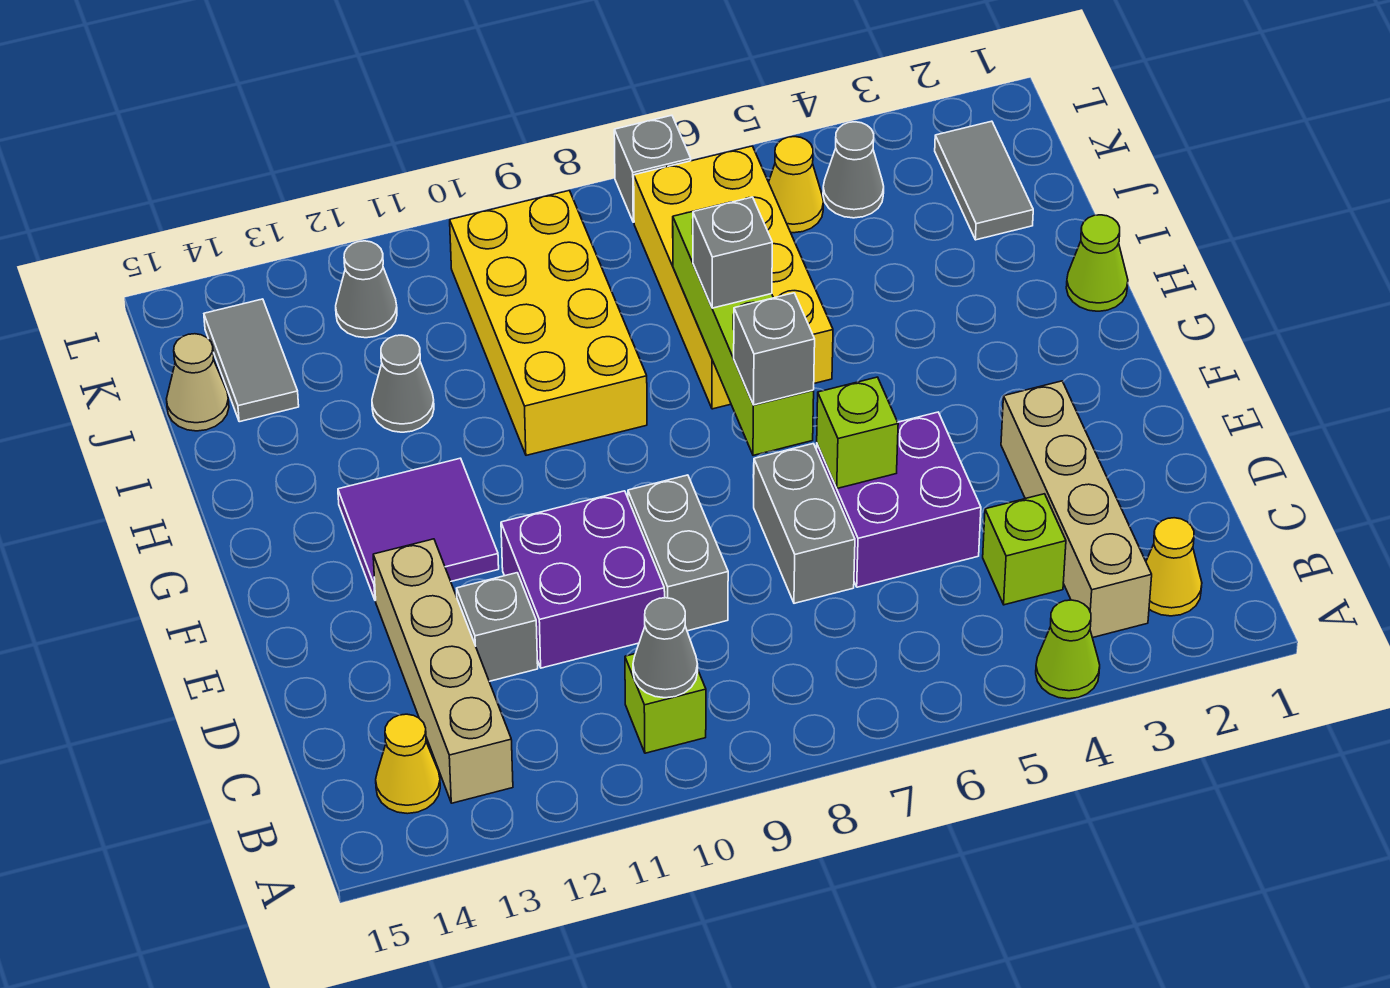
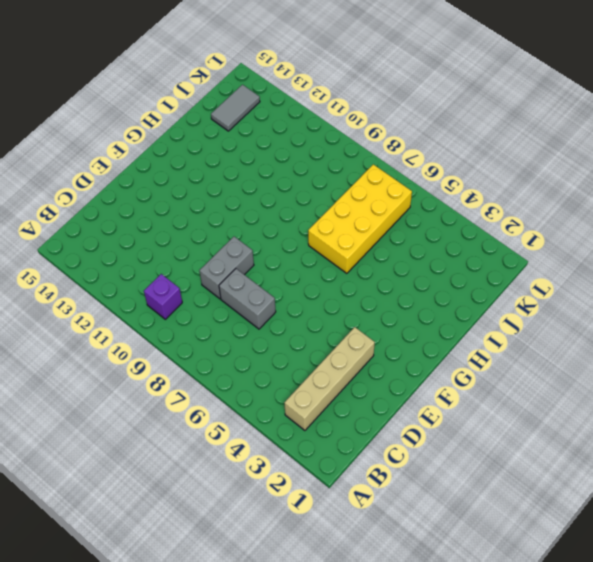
purple 1x1 brick [144,274,182,319] -> lime 1x1 brick [625,654,706,753]
grey 1x2 brick [219,269,276,329] -> grey 1x2 brick turned to [754,444,855,603]
none -> lime 1x1 cone [1036,600,1100,699]
none -> yellow 1x1 cone [1146,518,1202,616]
none -> tan 1x4 brick [373,539,513,803]

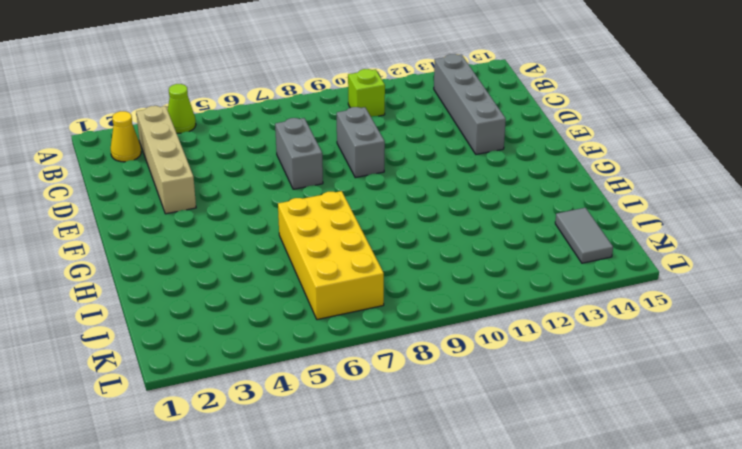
grey 1x4 brick [434,54,506,154] -> tan 1x4 brick [373,539,513,803]
none -> yellow 1x1 cone [376,714,440,814]
none -> lime 1x1 brick [983,494,1066,605]
none -> purple 2x2 brick [817,412,981,587]

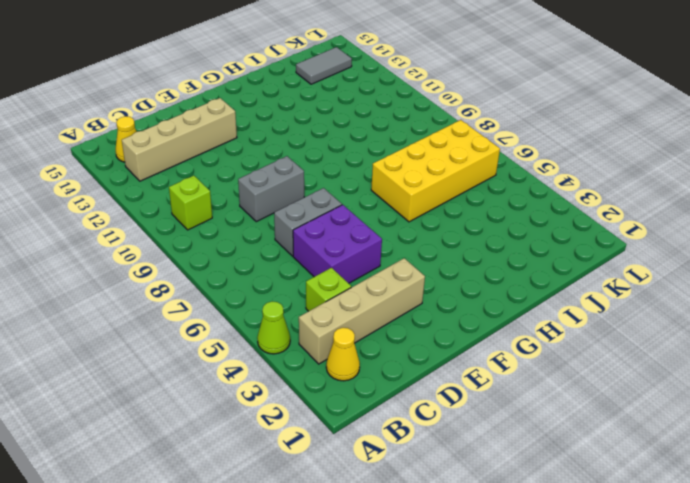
none -> purple 2x2 brick [501,491,665,668]
none -> grey 1x1 brick [457,573,538,681]
none -> purple 2x2 tile [338,458,499,601]

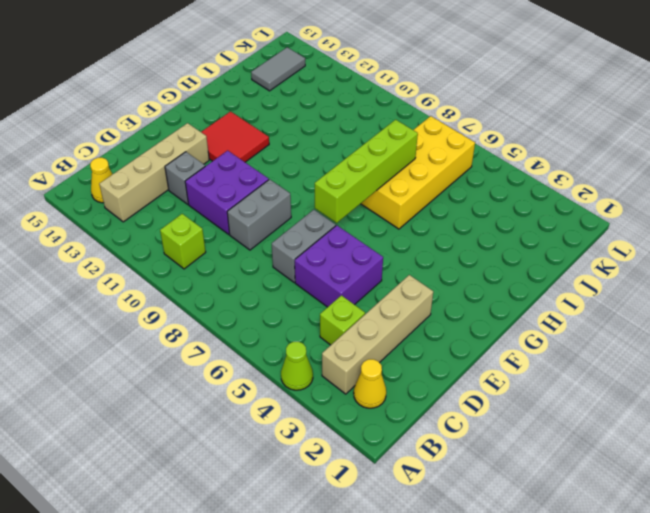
red 2x2 tile [201,112,269,162] -> purple 2x2 tile [338,458,499,601]
none -> lime 1x1 cone [1066,215,1128,311]
none -> yellow 2x4 brick [450,191,647,455]
none -> grey 1x1 cone [372,335,434,432]

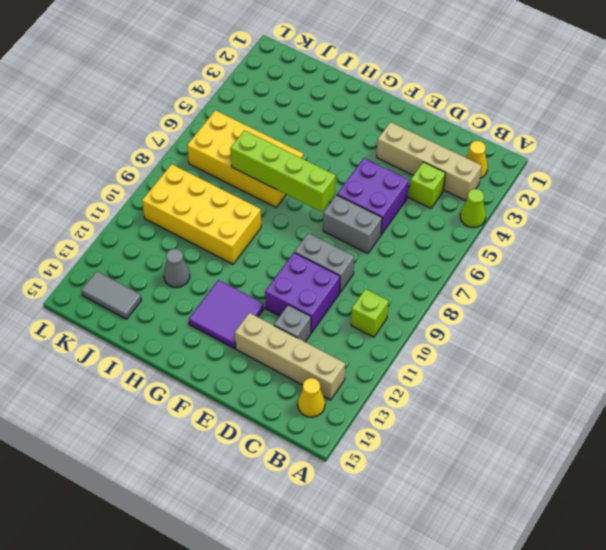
none -> lime 1x1 cone [1066,215,1128,311]
none -> grey 1x2 tile [935,121,1033,240]
none -> tan 1x1 cone [167,334,229,431]

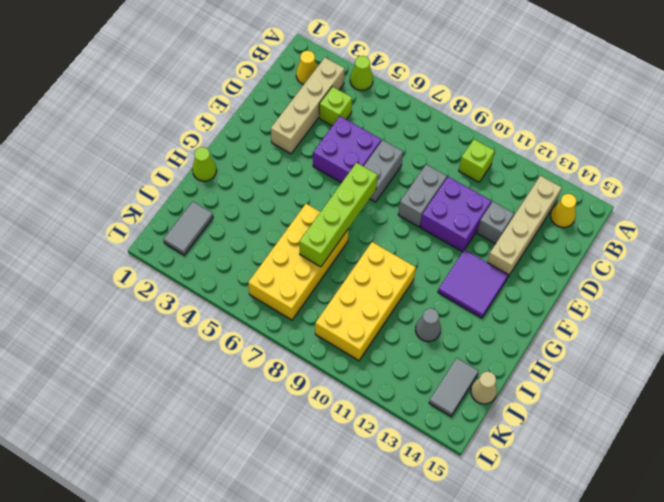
none -> grey 1x1 cone [823,122,884,218]
none -> yellow 1x1 cone [769,137,824,233]
none -> grey 1x1 cone [336,241,397,338]

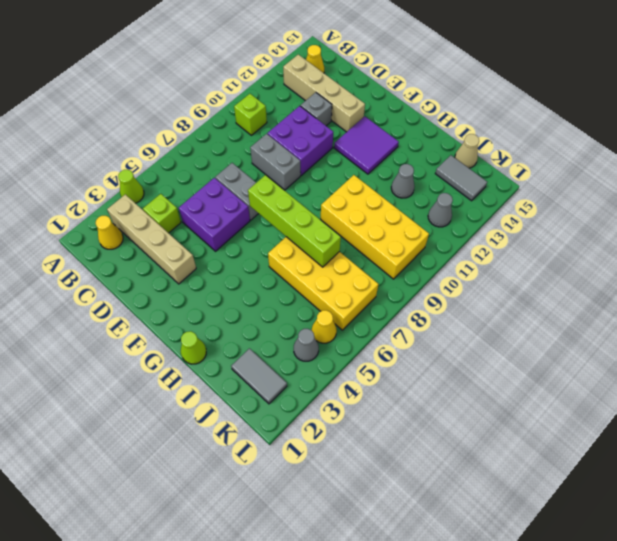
none -> grey 1x1 brick [614,115,691,222]
none -> grey 1x1 cone [633,598,698,698]
none -> lime 1x1 brick [817,377,898,488]

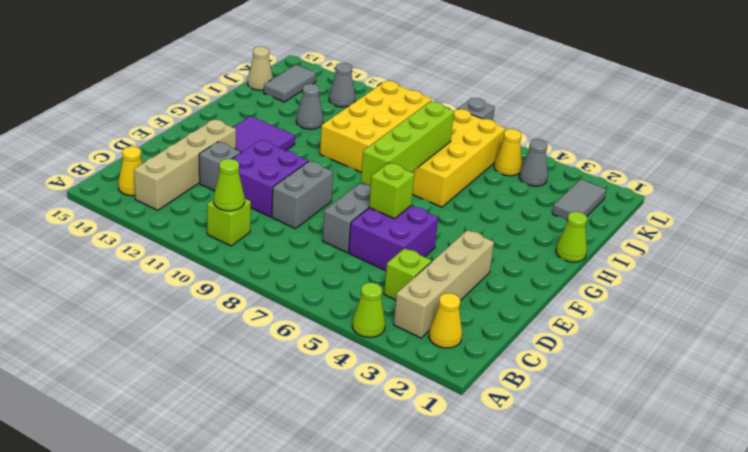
lime 1x1 cone [214,159,245,211] -> grey 1x1 cone [633,598,698,698]
none -> grey 1x1 brick [734,293,815,405]
none -> grey 1x1 brick [693,197,772,308]

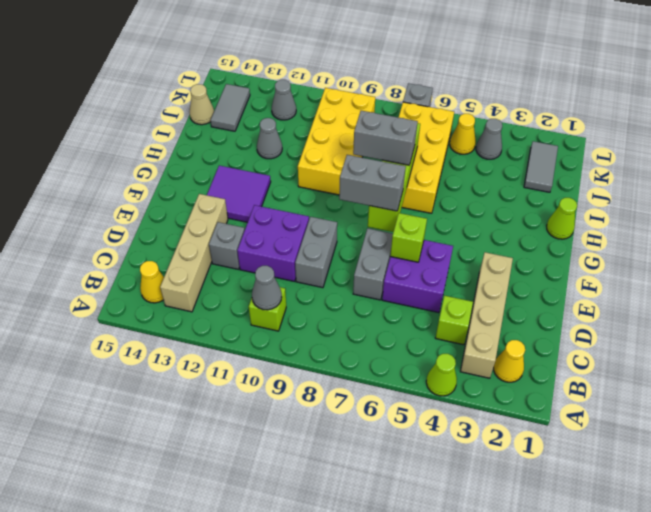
grey 1x2 brick [339,155,406,211] -> grey 1x1 brick [734,293,815,405]
grey 1x2 brick [353,111,418,165] -> grey 1x1 brick [693,197,772,308]

